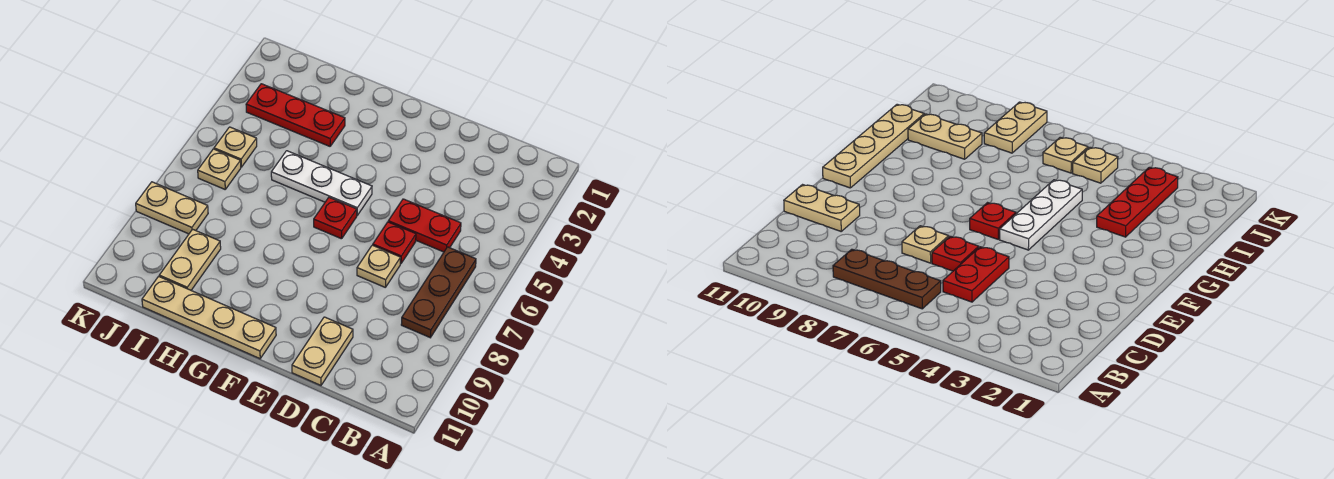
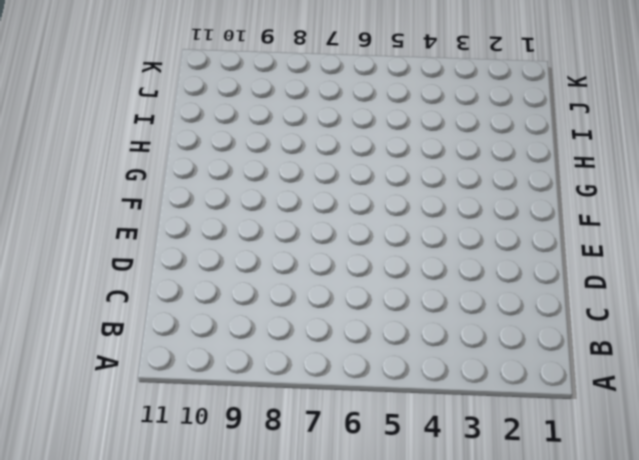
none -> brown 1x3 plate [401,247,476,338]
none -> red 1x2 plate [388,199,461,252]
none -> red 1x1 plate [373,222,416,264]

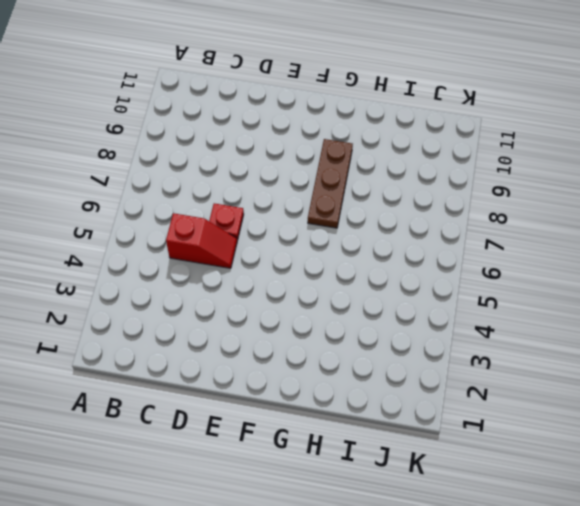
red 1x2 slope [166,213,237,268] -> red 1x2 plate [388,199,461,252]
brown 1x3 plate [308,139,353,228] -> brown 1x3 plate moved to [401,247,476,338]
none -> tan 1x1 plate [357,245,401,287]
none -> tan 1x2 plate [292,317,353,385]
none -> white 1x3 plate [271,151,372,215]

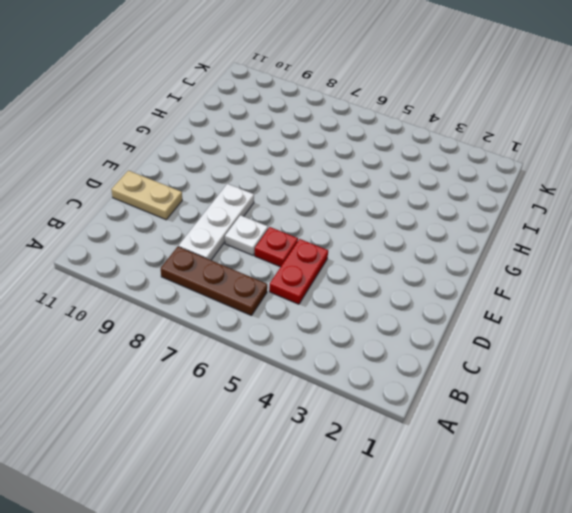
white 1x3 plate [179,184,254,260] -> white 1x3 plate moved to [271,151,372,215]
white 1x1 plate [225,215,268,255] -> tan 1x1 plate [357,245,401,287]
none -> red 1x1 plate [314,198,357,239]
none -> tan 1x4 plate [142,276,276,359]
none -> red 1x3 plate [246,84,345,146]

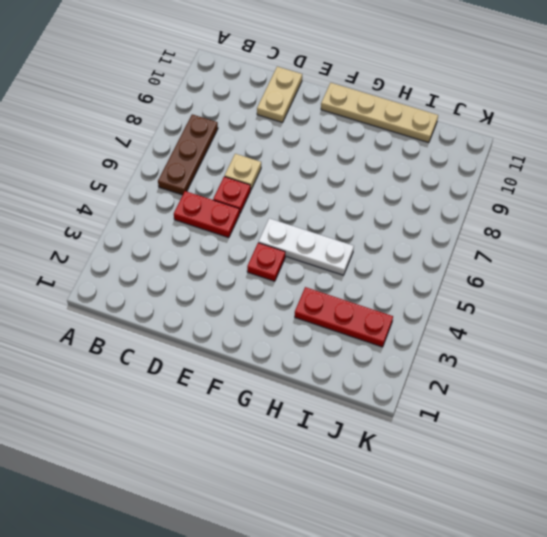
red 1x1 plate [247,243,285,281] -> red 1x1 plate moved to [314,198,357,239]
none -> tan 1x2 plate [159,229,221,290]
none -> tan 1x1 plate [214,127,257,167]
none -> tan 1x1 plate [198,149,241,189]

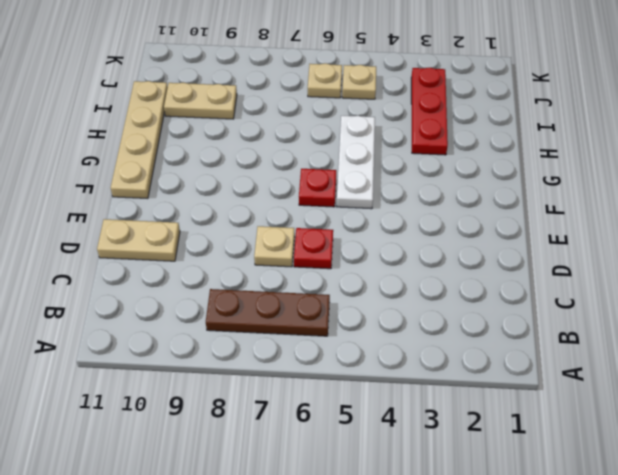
none -> red 1x2 plate [388,199,461,252]
none -> tan 1x2 plate [136,182,208,234]

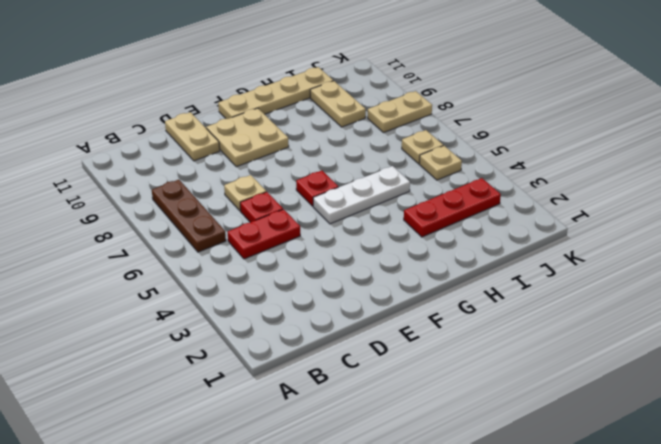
tan 2x2 plate [206,108,289,167] -> none

